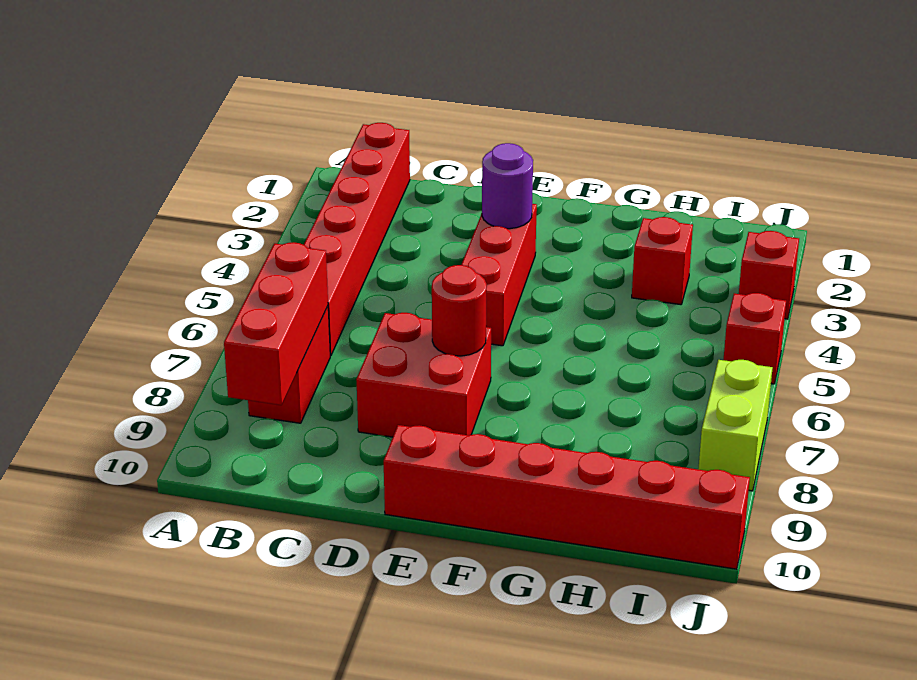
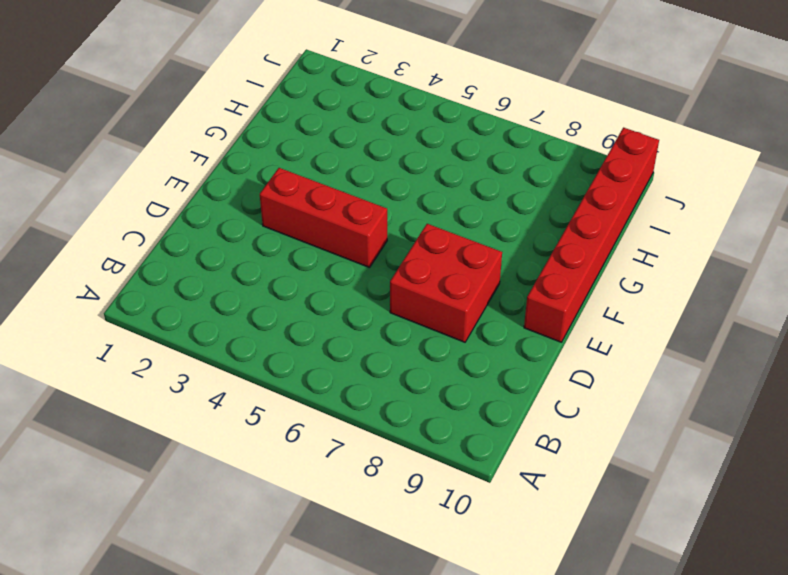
none -> red 1x6 brick [304,123,410,356]
none -> red 1x2 brick [248,306,330,423]
none -> red 1x1 brick [632,217,693,305]

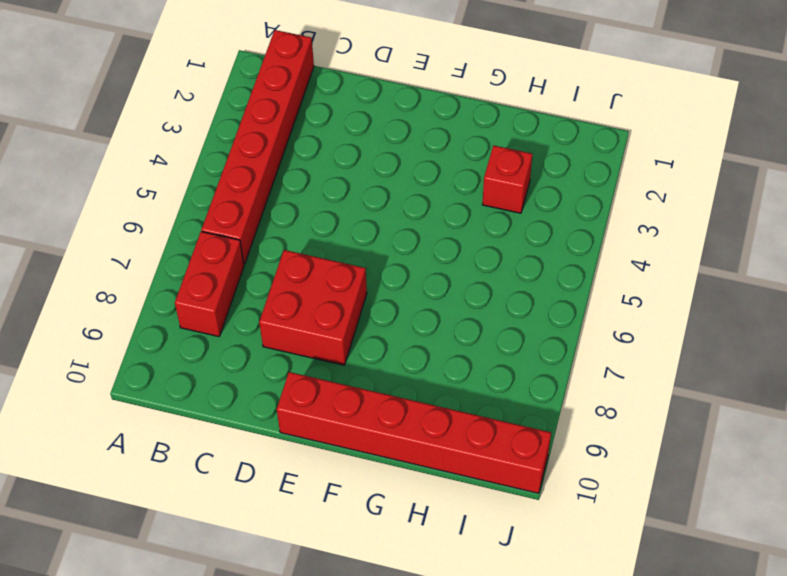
none -> red 1x3 brick [461,204,537,346]
none -> red 1x1 brick [739,231,799,319]
none -> red 1x1 brick [724,293,786,384]

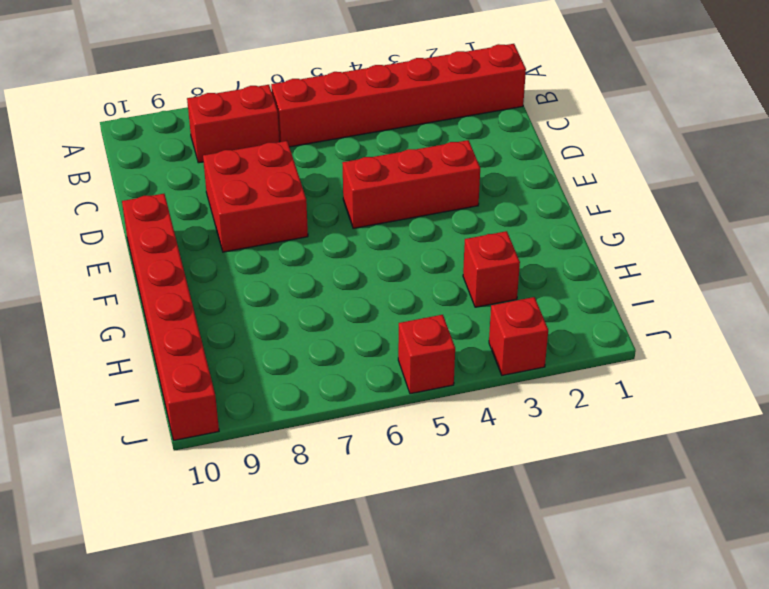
none -> lime 1x2 brick [698,360,773,491]
none -> red 1x3 brick [224,242,328,405]
none -> purple 1x1 round brick [482,143,533,229]

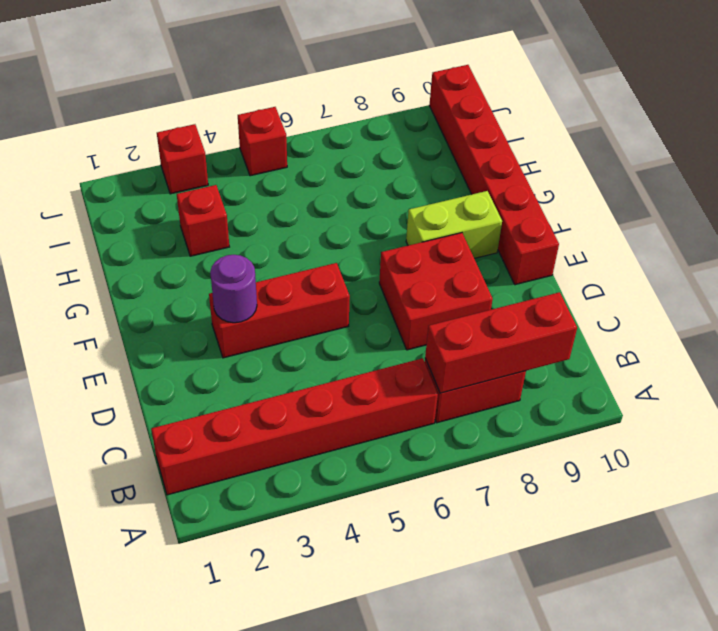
lime 1x2 brick [406,191,502,258] -> lime 1x2 brick moved to [698,360,773,491]
none -> red 1x1 round brick [432,265,487,356]

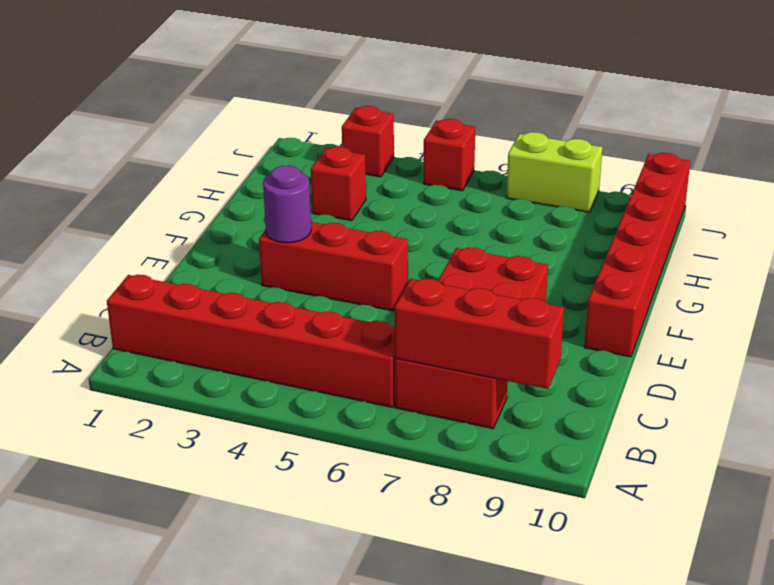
none -> red 1x1 round brick [432,265,487,356]

